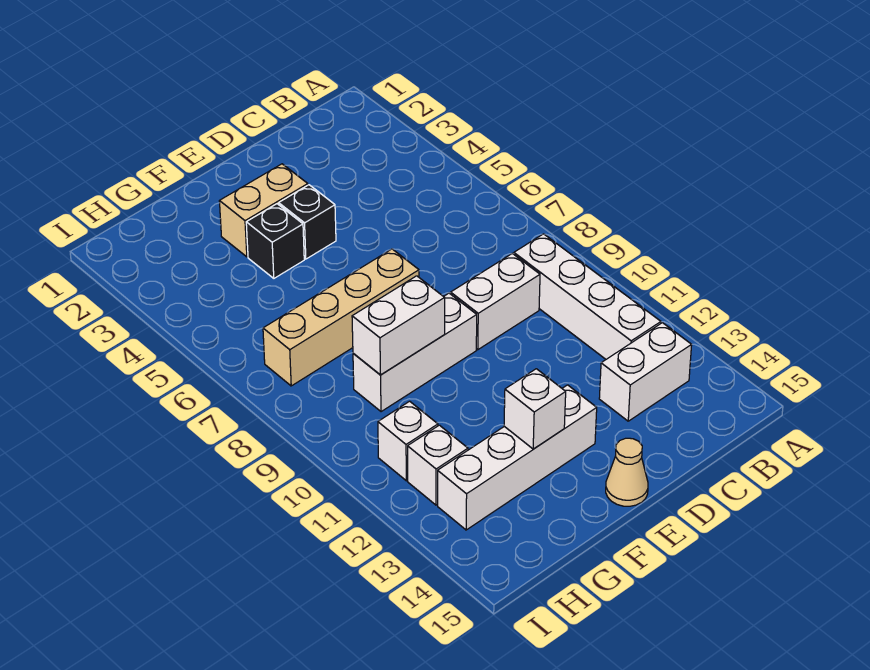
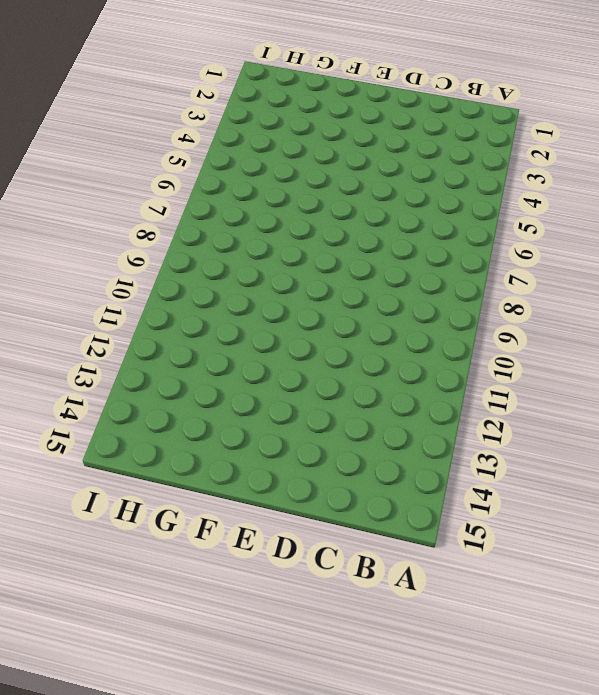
none -> white 1x4 brick [514,234,661,359]
none -> white 1x2 brick [599,323,692,421]
none -> white 1x2 brick [451,253,540,350]

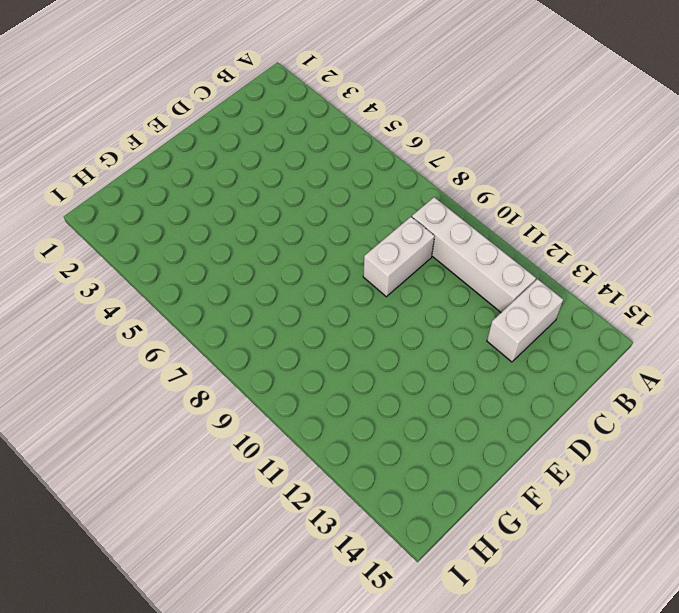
none -> tan 1x2 brick [219,164,308,257]
none -> black 1x1 brick [279,185,336,259]
none -> tan 1x4 brick [263,249,419,386]

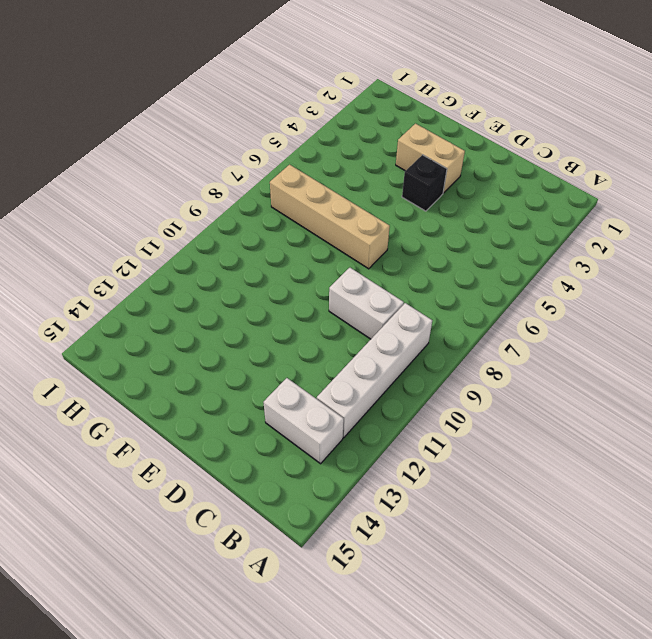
none -> white 1x3 brick [353,293,477,412]
none -> white 1x4 brick [438,385,597,530]
none -> tan 1x1 cone [606,438,648,506]

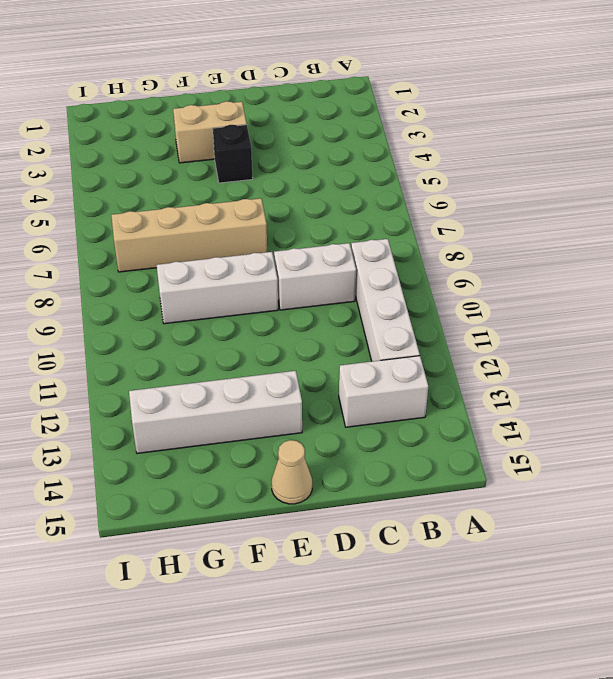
none -> black 1x1 brick [246,204,304,278]
none -> white 1x1 brick [378,401,438,481]
none -> white 1x1 brick [408,425,468,505]

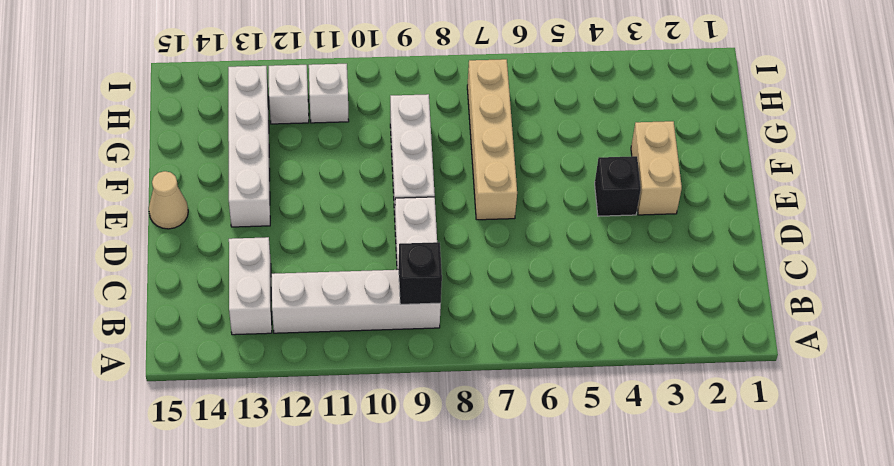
black 1x1 brick [398,242,442,304] -> black 1x1 brick moved to [246,204,304,278]
none -> white 1x2 brick [352,276,445,375]
none -> white 1x1 brick [504,369,566,449]

